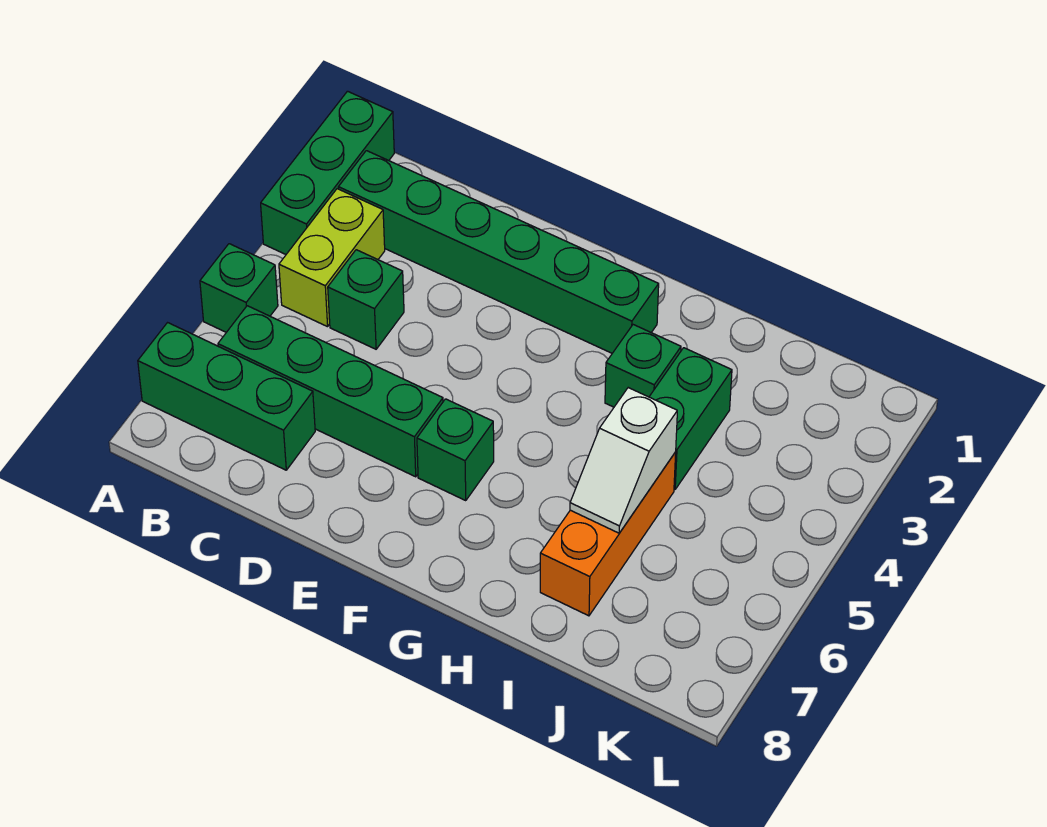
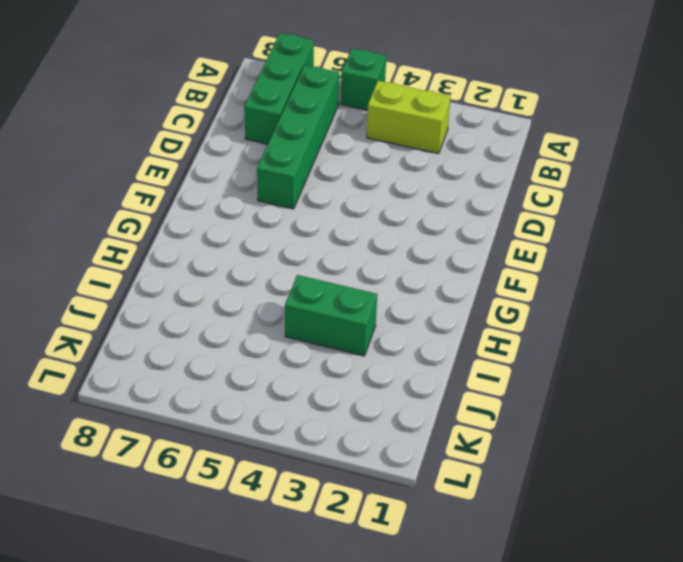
none -> green 1x3 brick [261,91,394,254]
none -> green 1x6 brick [338,151,659,353]
none -> green 1x1 brick [328,250,404,349]

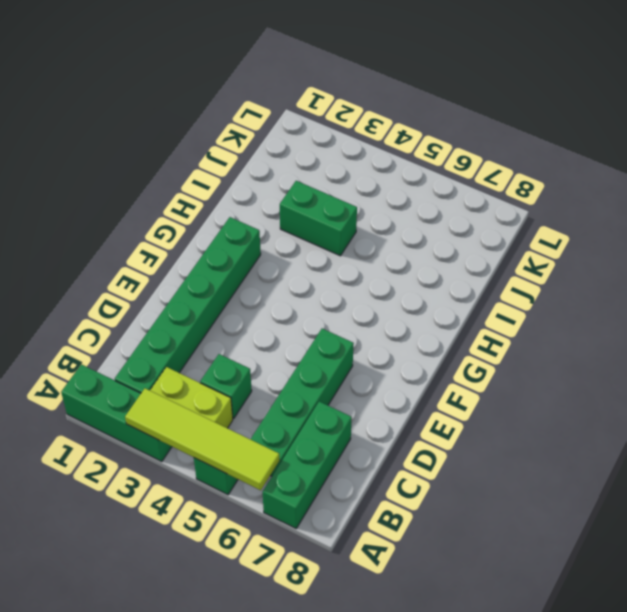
lime 1x4 tile [125,388,279,490] -> none
none -> green 1x1 brick [417,399,494,500]
none -> green 1x1 brick [605,325,681,407]
none -> orange 1x3 brick [540,452,676,616]

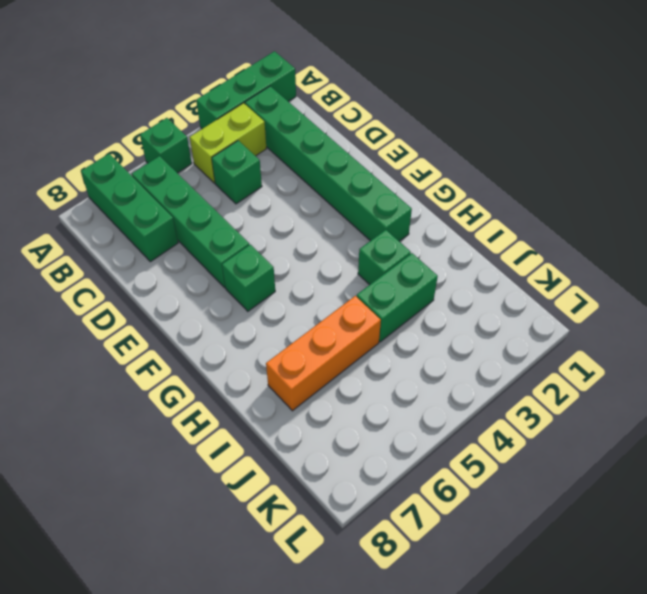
none -> white 1x2 slope [570,388,677,533]

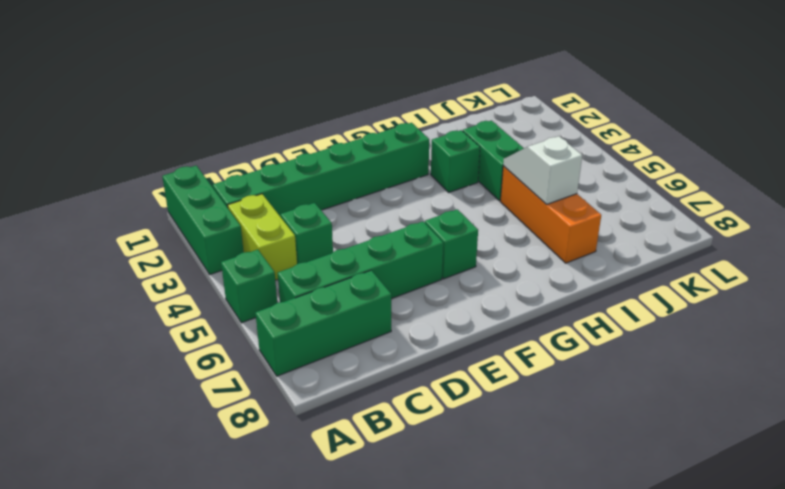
white 1x2 slope [503,136,582,204] -> white 1x2 slope turned to [570,388,677,533]

